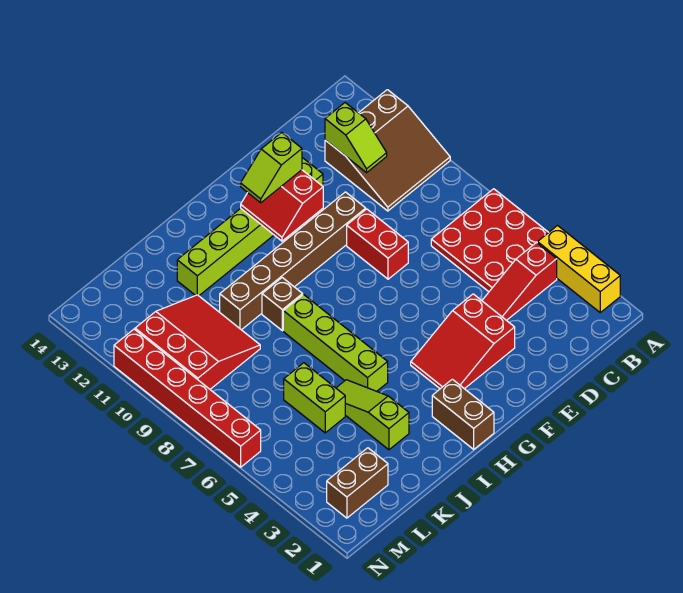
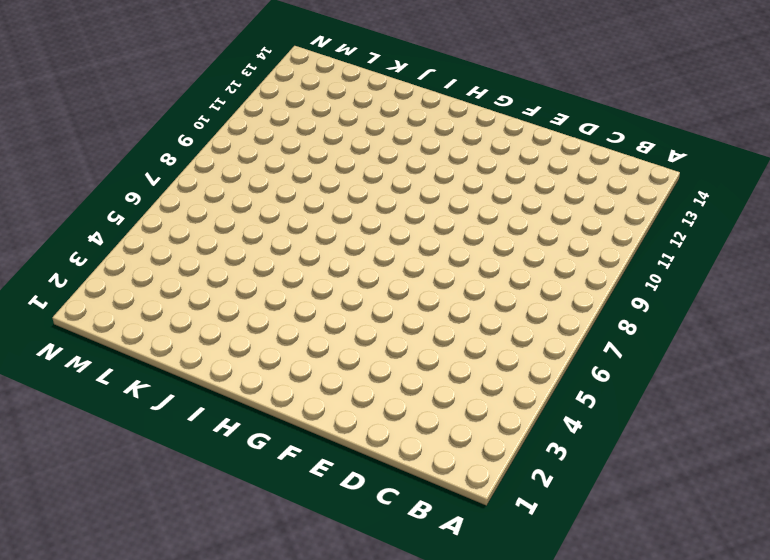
none -> yellow 1x3 brick [537,226,620,312]
none -> red 3x3 plate [431,189,549,292]
none -> brown 3x3 slope [325,90,450,211]

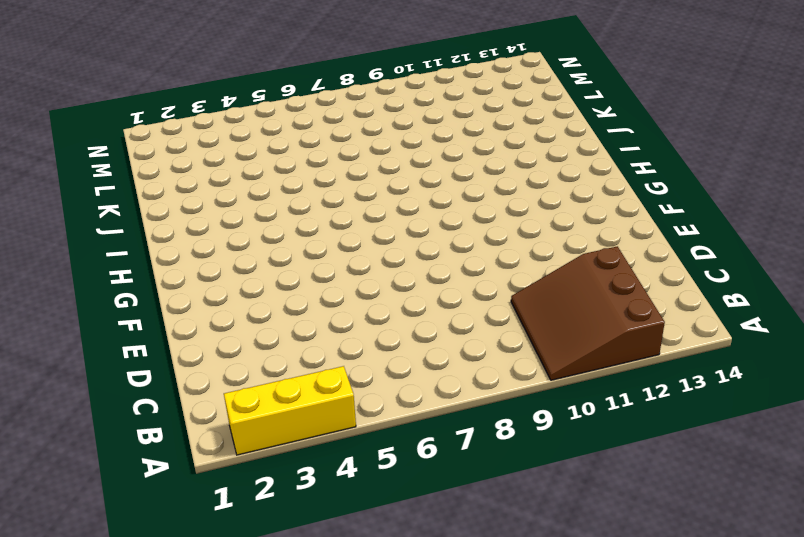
none -> red 3x3 plate [431,189,549,292]
none -> red 1x3 slope [482,243,557,320]
none -> red 2x3 slope [411,294,515,389]

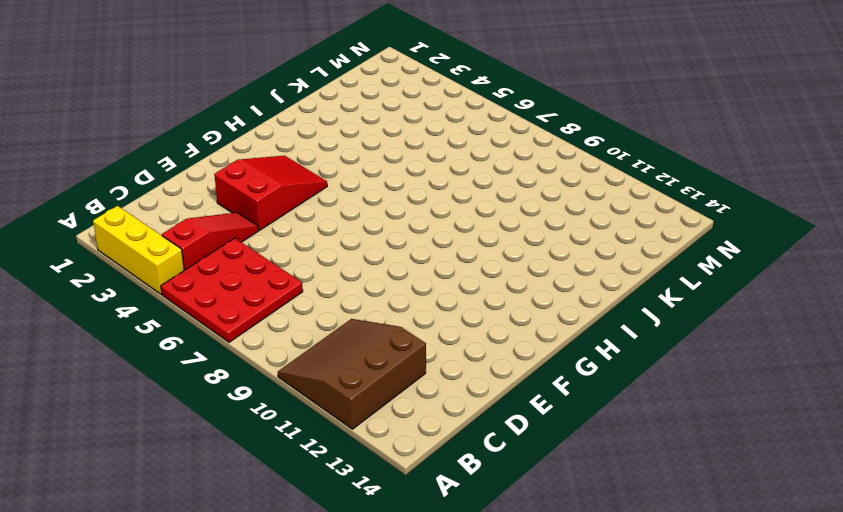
none -> red 1x2 brick [347,209,408,279]
none -> brown 1x6 brick [220,192,366,330]
none -> lime 1x6 brick [177,158,323,296]

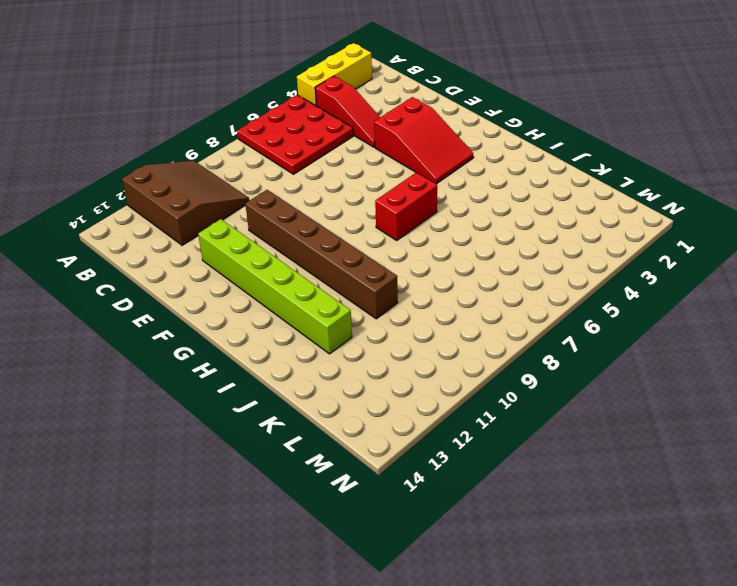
red 1x2 brick [375,173,437,240] -> red 1x2 brick moved to [347,209,408,279]
none -> brown 1x2 brick [432,379,494,449]
none -> lime 1x4 brick [283,295,388,391]
none -> brown 1x1 brick [262,278,303,331]

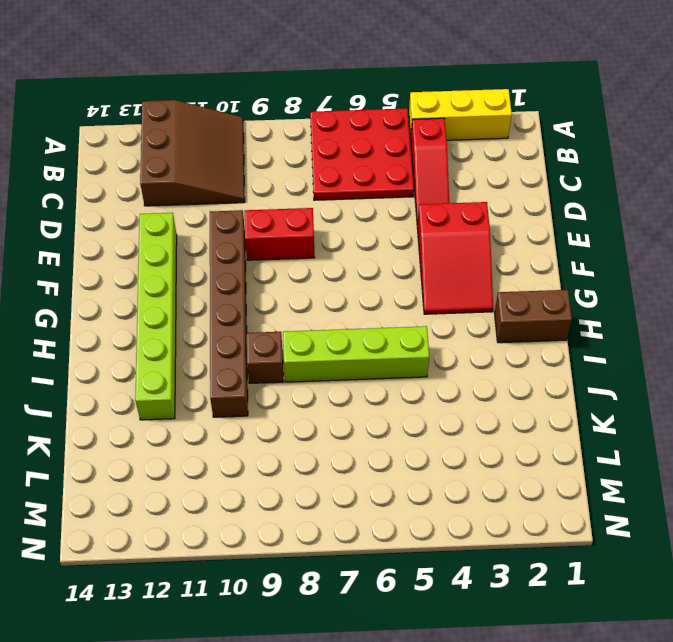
none -> lime 1x3 slope [336,380,409,450]
none -> lime 1x2 brick [284,363,345,433]
none -> red 3x3 slope [135,295,260,389]

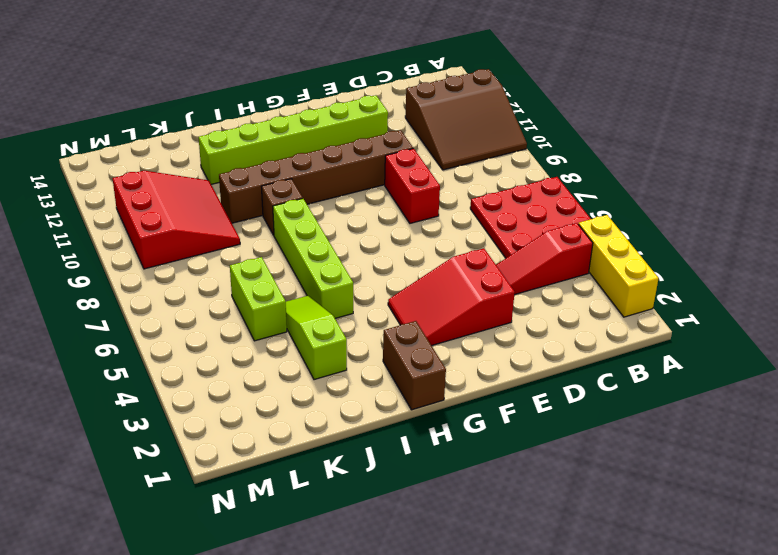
none -> brown 1x2 brick [327,448,388,518]
none -> red 1x6 brick [114,329,261,467]
none -> lime 1x2 slope [325,103,387,173]

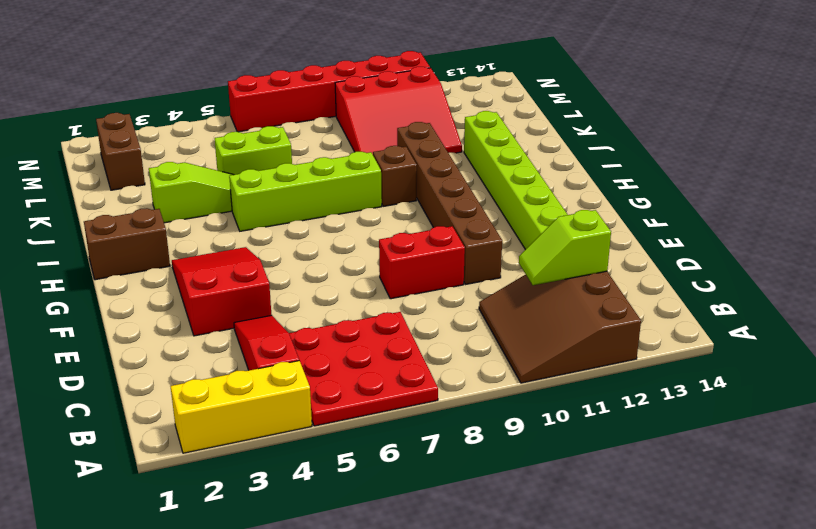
none -> red 2x2 slope [241,170,323,241]
none -> lime 1x2 slope [241,132,302,203]

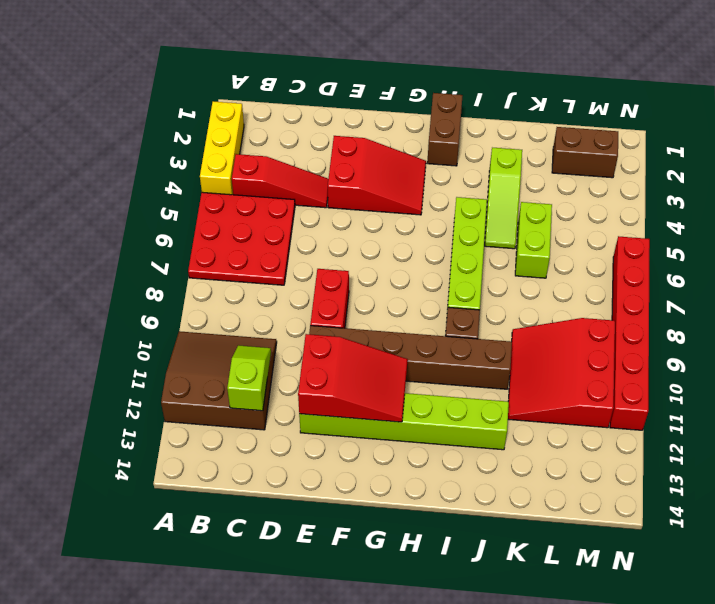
red 2x3 slope [298,334,408,422] -> red 2x2 slope [241,170,323,241]
none -> lime 1x2 slope [241,132,302,203]

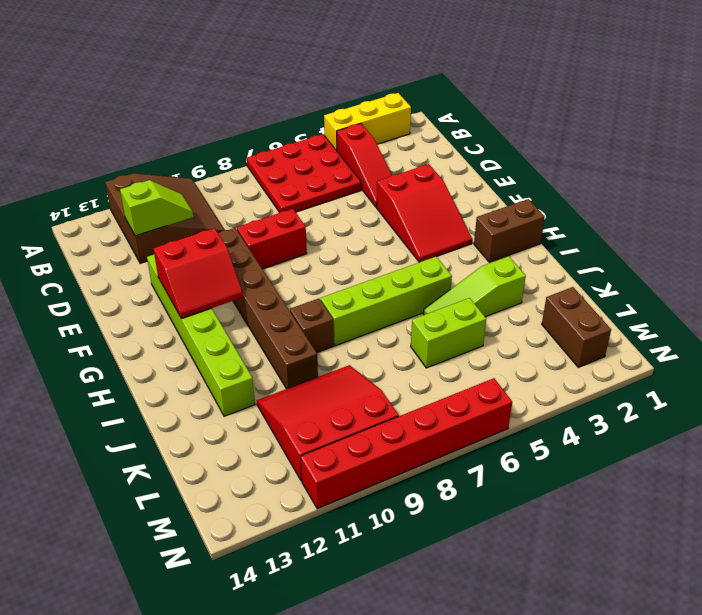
none -> lime 1x2 slope [241,132,302,203]

